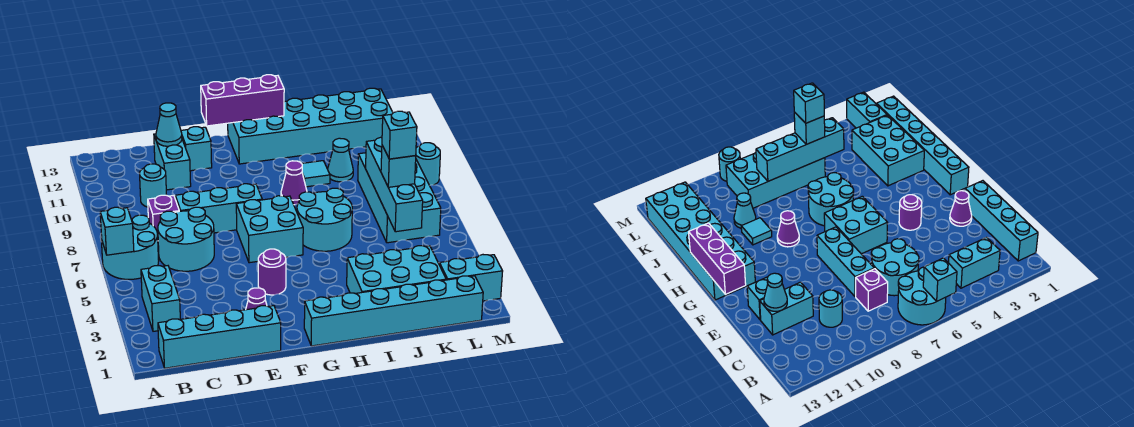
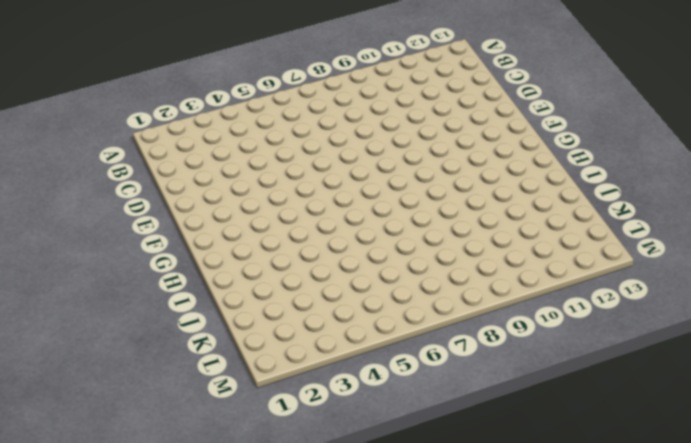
none -> cyan 2x2 round brick [101,215,159,279]
none -> cyan 1x4 brick [158,306,281,368]
none -> cyan 1x2 brick [141,266,180,331]

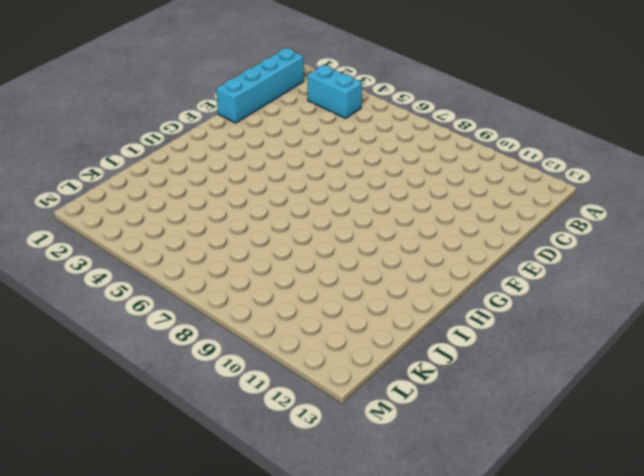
none -> cyan 2x2 round brick [101,215,159,279]
none -> cyan 2x2 round brick [158,207,214,271]
none -> purple 1x1 brick [148,195,179,235]

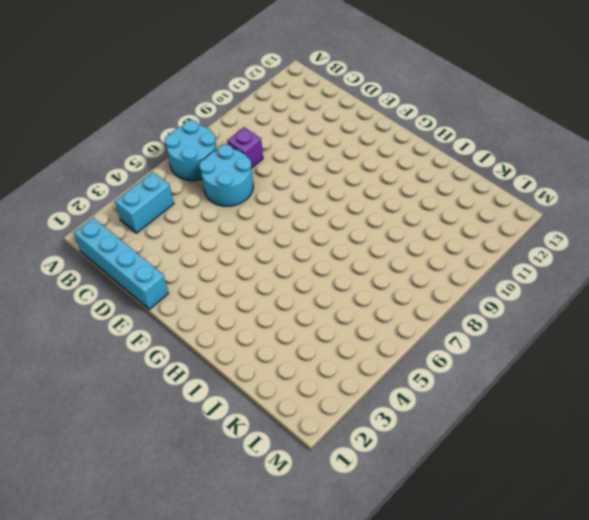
none -> cyan 1x1 round brick [140,164,166,207]
none -> cyan 1x3 brick [175,184,262,233]
none -> cyan 1x2 brick [154,134,191,190]

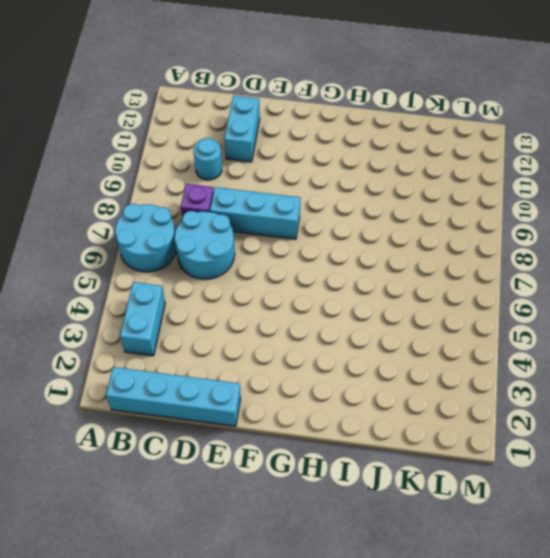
none -> purple 1x1 cone [246,288,267,310]
none -> cyan 1x1 brick [181,127,212,171]
none -> purple 1x1 round brick [258,249,286,295]

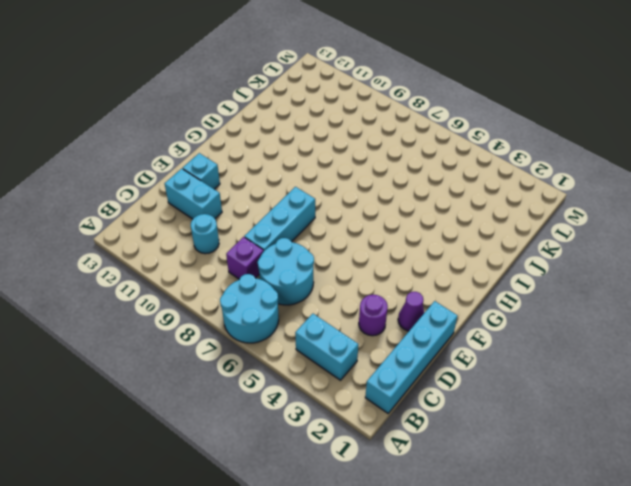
purple 1x1 round brick [359,295,388,336] -> purple 1x1 round brick moved to [258,249,286,295]
none -> cyan 2x2 brick [236,196,303,263]
none -> cyan 1x6 brick [304,276,483,346]
none -> cyan 2x6 brick [228,88,393,164]

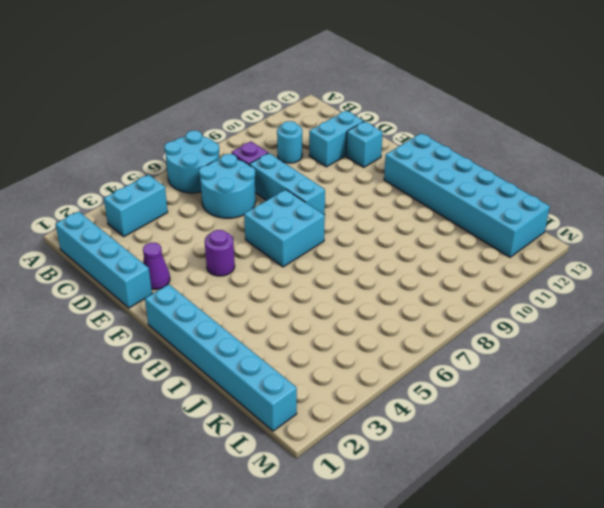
none -> cyan 2x2 round brick [297,188,352,251]
none -> purple 1x1 cone [281,161,307,205]
none -> cyan 2x3 brick [347,246,446,294]

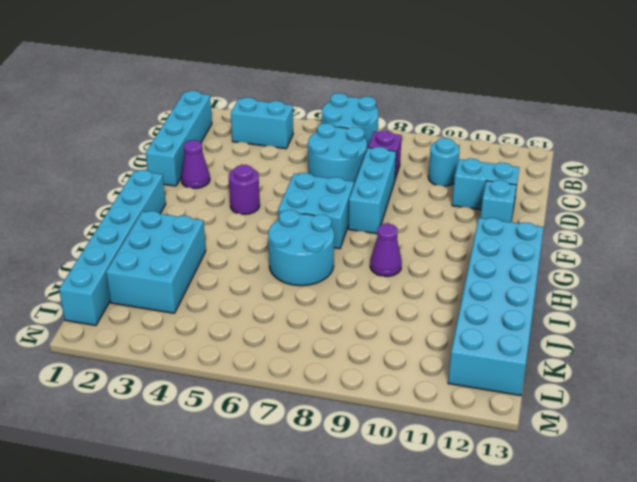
none -> cyan 1x1 tile [302,161,330,187]
none -> cyan 1x1 cone [328,138,353,182]
none -> cyan 2x4 brick [358,153,441,243]

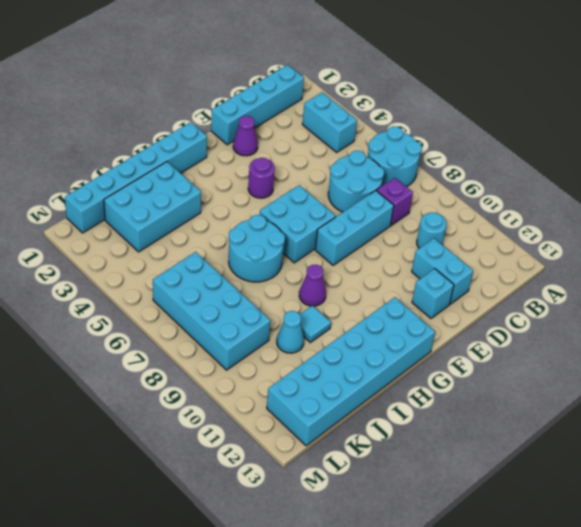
none -> cyan 1x2 brick [439,255,503,301]
none -> cyan 1x1 round brick [415,143,440,186]
none -> cyan 1x1 brick [100,207,134,255]

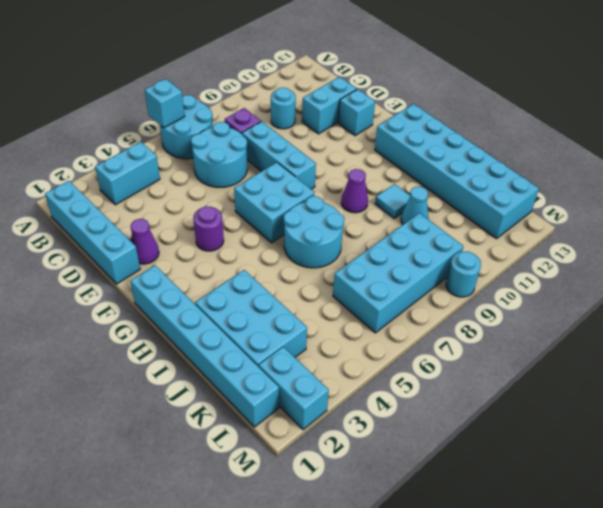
none -> cyan 1x1 cone [156,103,182,146]
none -> purple 1x3 brick [201,75,284,126]
none -> cyan 1x4 brick [366,137,423,232]

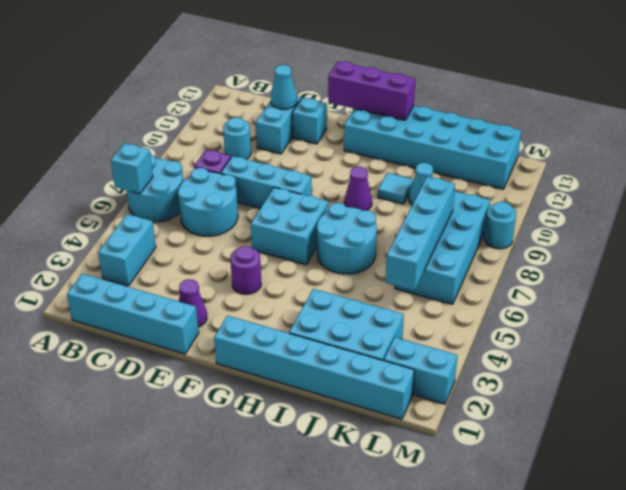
none -> cyan 1x1 brick [381,145,416,187]
none -> cyan 1x1 brick [382,111,417,159]

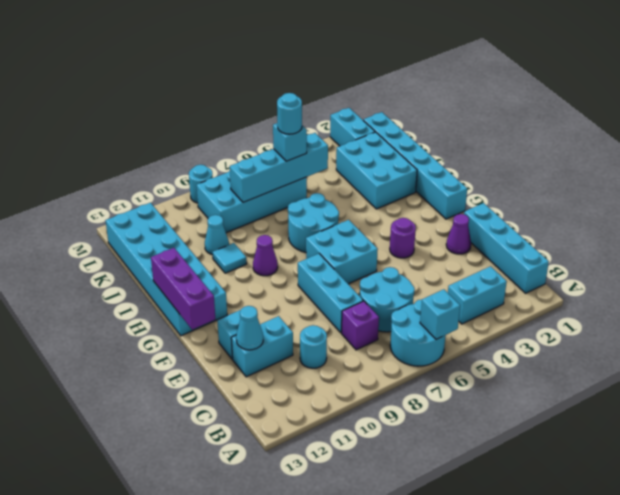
cyan 1x1 round brick [277,93,302,134] -> cyan 1x1 brick [382,111,417,159]

